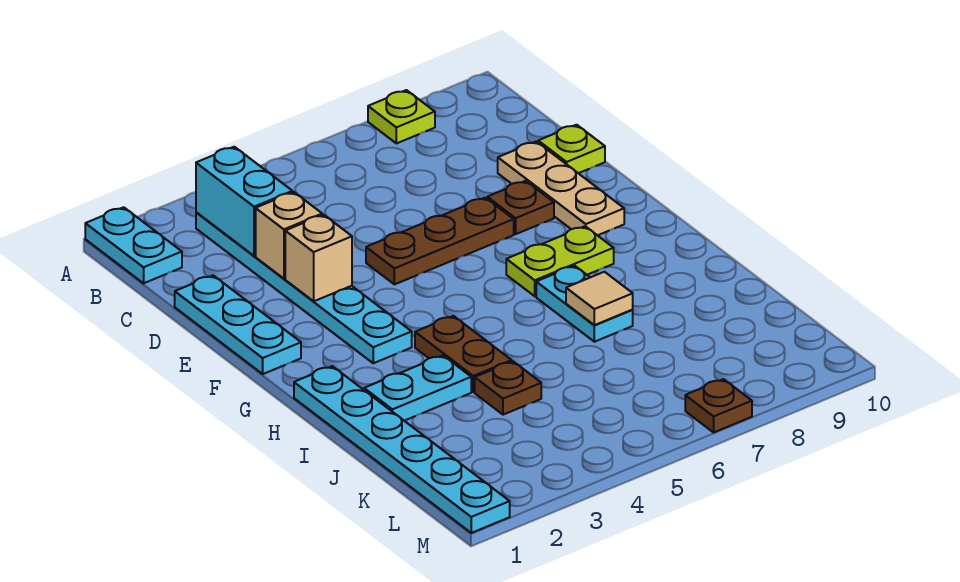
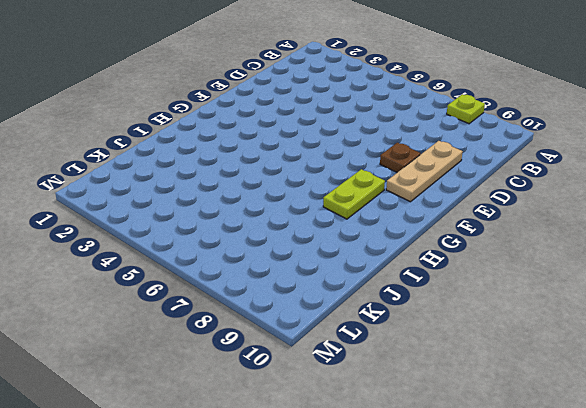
lime 1x2 plate [323,169,385,219] -> lime 1x2 plate turned to [506,226,614,296]
none -> cyan 1x2 plate [85,207,182,283]
none -> cyan 1x6 plate [196,212,412,363]
none -> cyan 1x3 plate [175,275,301,374]

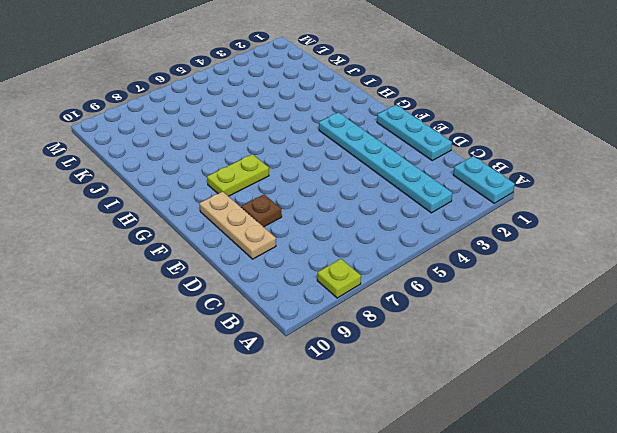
none -> lime 1x1 plate [538,125,605,173]
none -> brown 1x3 plate [366,198,514,284]
none -> cyan 1x6 plate [294,366,510,533]

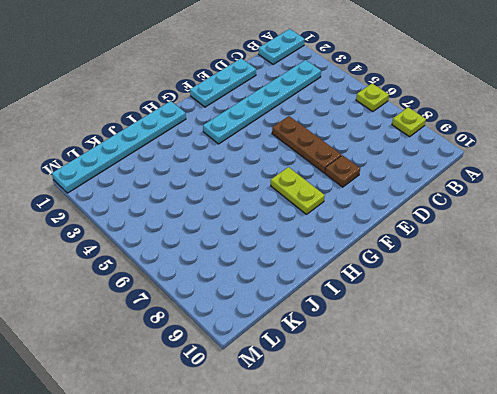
lime 1x1 plate [356,84,389,112] -> lime 1x1 plate moved to [538,125,605,173]
none -> tan 1x3 plate [498,141,624,235]
none -> brown 1x2 plate [415,316,512,392]
none -> cyan 1x2 plate [536,266,633,342]

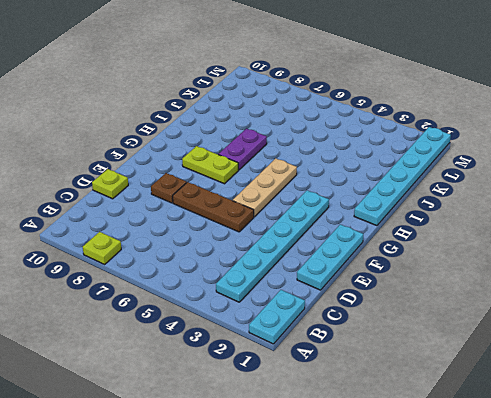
tan 1x3 plate [232,158,297,217] -> tan 1x3 plate moved to [498,141,624,235]
purple 1x2 plate [218,129,267,170] -> cyan 1x2 plate [536,266,633,342]
none -> brown 1x2 plate [415,316,512,392]
none -> cyan 1x2 plate [364,355,471,421]
none -> brown 1x1 plate [475,361,541,415]

